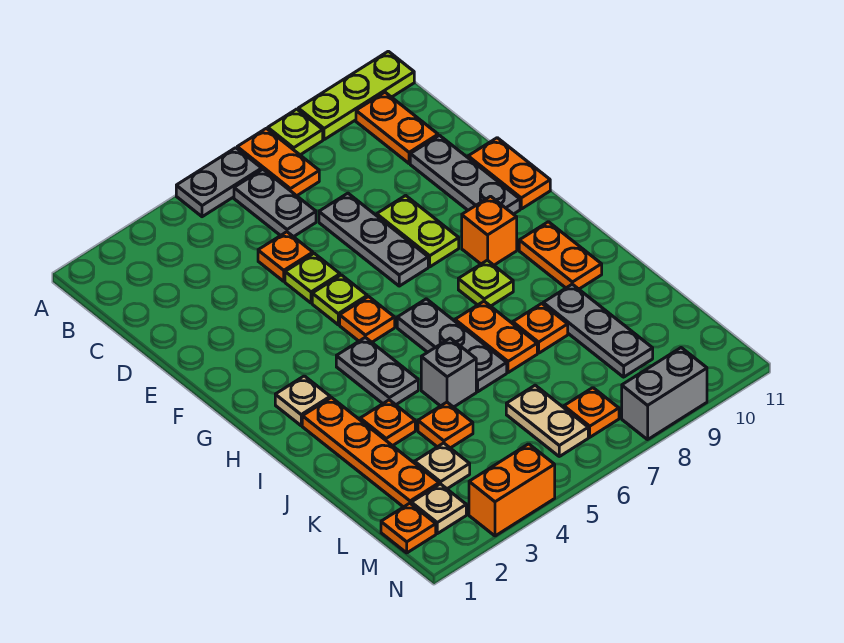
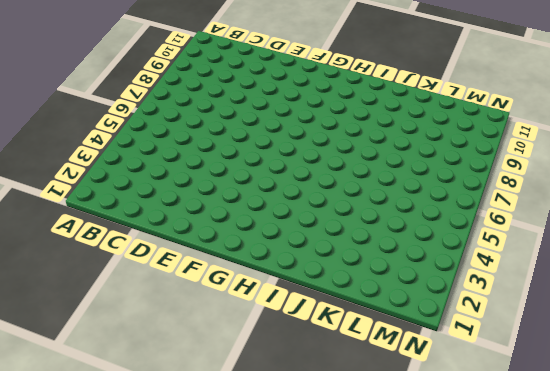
none -> grey 1x2 plate [176,148,262,217]
none -> orange 1x2 plate [237,128,319,196]
none -> lime 1x1 plate [268,109,323,155]
none -> lime 1x3 plate [298,51,414,140]

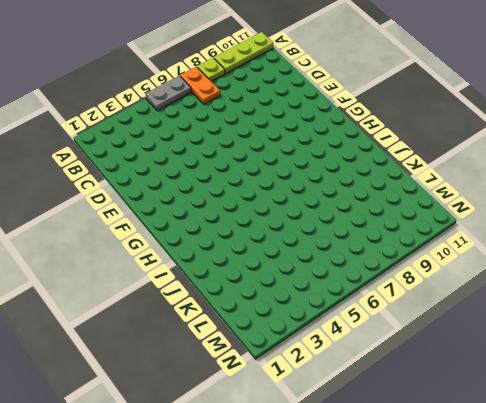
none -> grey 1x2 plate [234,169,316,237]
none -> orange 1x2 plate [356,92,438,164]
none -> orange 1x1 plate [258,232,313,281]
none -> grey 1x3 plate [319,193,428,286]

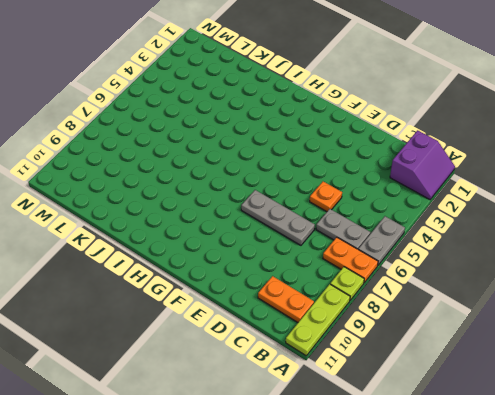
purple 2x2 slope [390,130,455,200] -> none
none -> grey 1x3 plate [410,135,520,214]
none -> lime 1x1 plate [285,253,340,303]
none -> lime 1x2 plate [377,195,459,267]
none -> orange 1x2 plate [468,138,550,209]

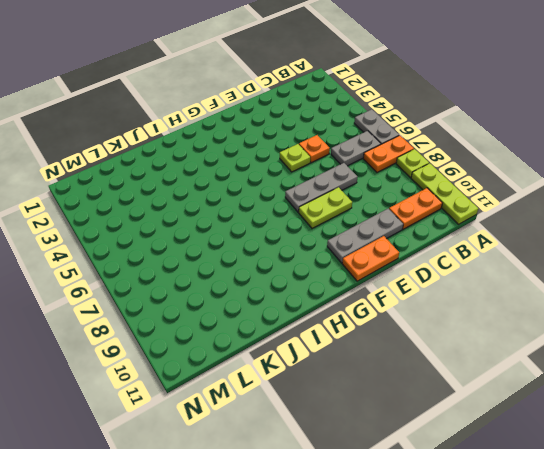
none -> lime 1x1 plate [312,275,367,325]
none -> orange 1x1 plate [340,297,395,342]
none -> orange 1x1 brick [462,196,517,265]
none -> tan 1x1 plate [275,376,330,426]

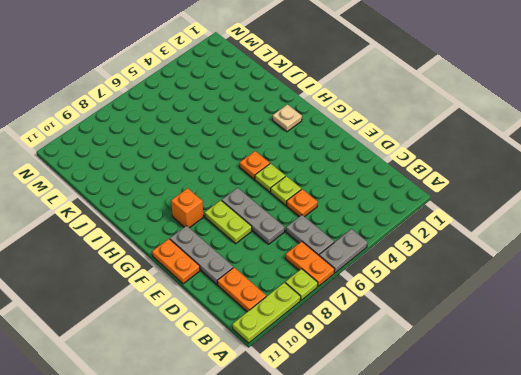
none -> grey 1x2 plate [336,337,418,405]
none -> grey 1x3 plate [397,299,507,392]
none -> lime 1x1 plate [458,260,513,306]
none -> orange 1x2 plate [519,222,602,289]

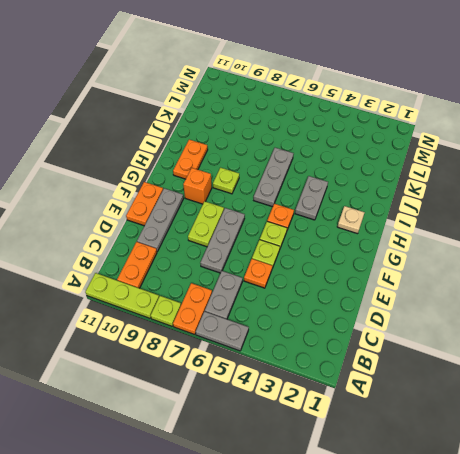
none -> orange 1x4 plate [302,398,439,507]
none -> orange 1x2 plate [455,301,537,373]
none -> orange 1x1 plate [360,400,415,446]
none -> grey 1x1 brick [421,338,476,407]

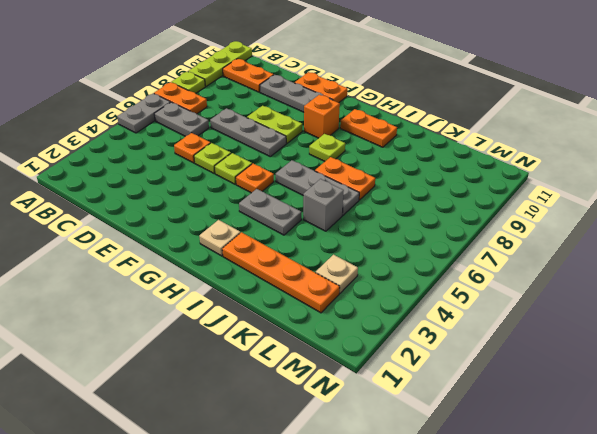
none -> orange 1x1 plate [360,400,415,446]
none -> orange 1x1 plate [513,304,568,353]
none -> grey 1x3 plate [543,284,653,377]
none -> orange 1x1 plate [418,402,473,448]

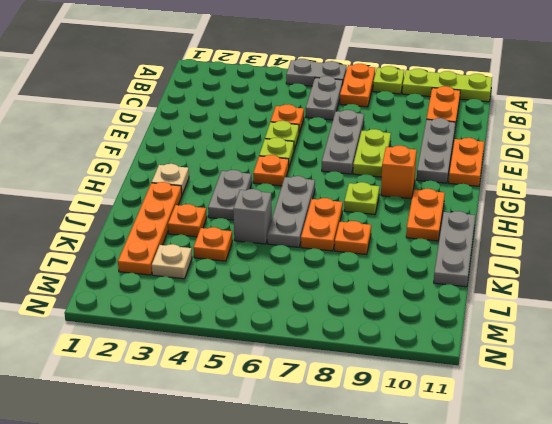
grey 1x3 plate [434,211,475,287] -> grey 1x3 plate moved to [543,284,653,377]
none -> tan 1x2 plate [506,385,588,456]
none -> orange 1x1 plate [381,503,436,553]
none -> tan 1x1 plate [411,484,466,534]
none -> orange 1x1 plate [564,388,619,437]

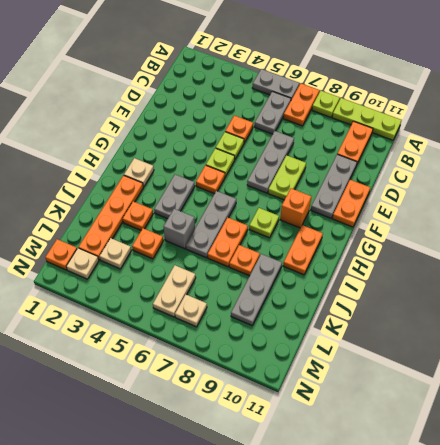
tan 1x1 plate [175,295,207,327] -> orange 1x1 plate [564,388,619,437]
none -> orange 1x2 brick [469,444,555,536]
none -> grey 1x2 brick [622,348,707,440]

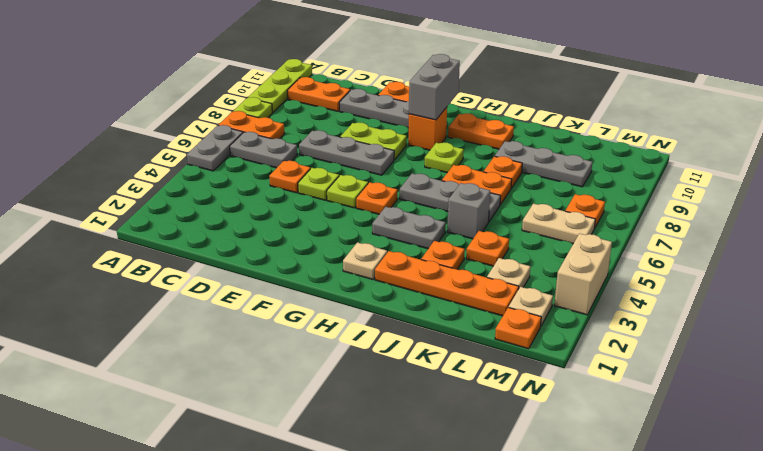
grey 1x2 brick [409,54,460,120] -> grey 1x2 brick moved to [622,348,707,440]
tan 1x2 brick [554,234,612,315] -> orange 1x2 brick [469,444,555,536]

